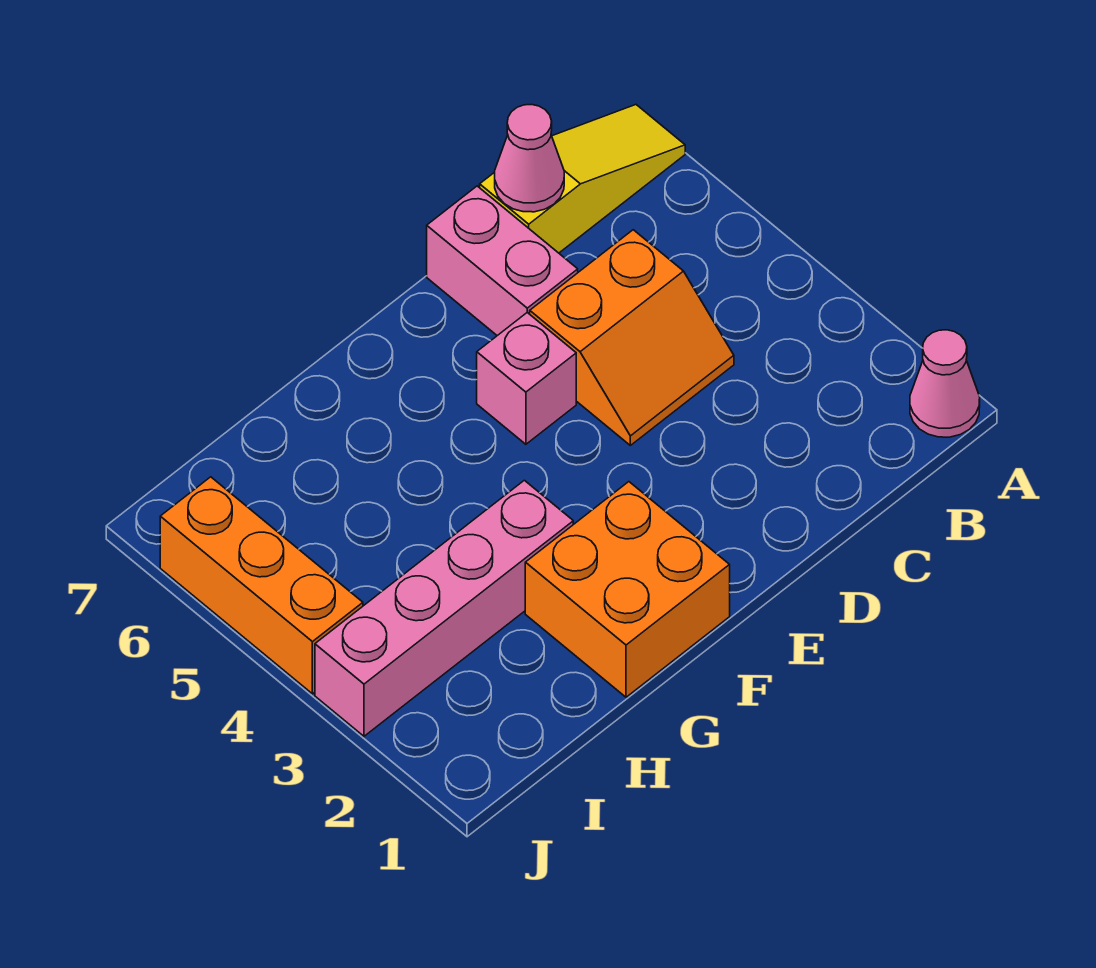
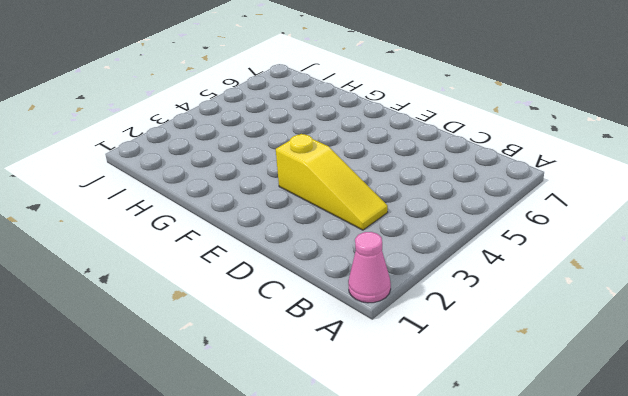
yellow 1x3 slope [276,134,388,230] -> yellow 1x3 slope moved to [480,105,685,253]
none -> orange 2x2 slope [530,230,734,445]
none -> pink 1x2 brick [427,186,578,336]

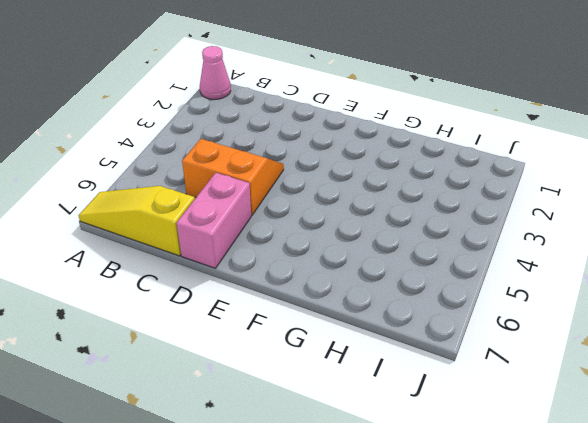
none -> pink 1x1 brick [477,313,576,444]
none -> orange 2x2 brick [525,482,730,697]

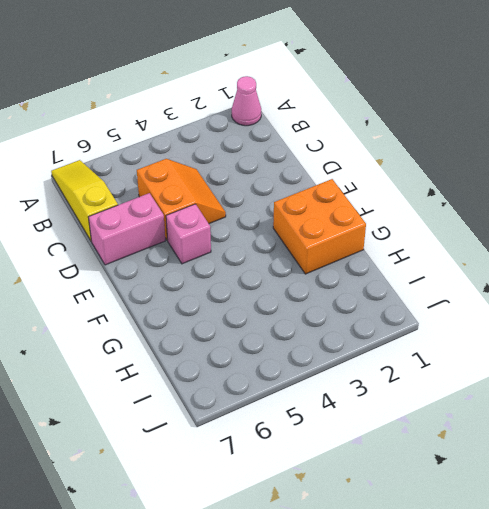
none -> pink 1x4 brick [315,480,573,736]
none -> orange 1x3 brick [160,477,363,694]

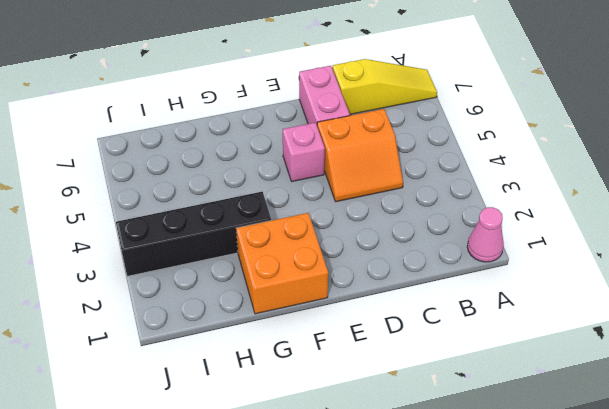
black 1x4 brick [116,192,271,276] -> pink 1x4 brick [315,480,573,736]
none -> orange 1x3 brick [160,477,363,694]
none -> pink 1x1 cone [495,105,564,212]

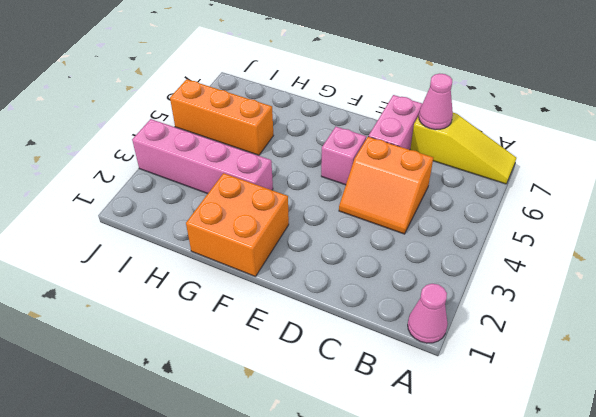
orange 1x3 brick [170,79,273,155] -> orange 1x3 brick turned to [160,477,363,694]

